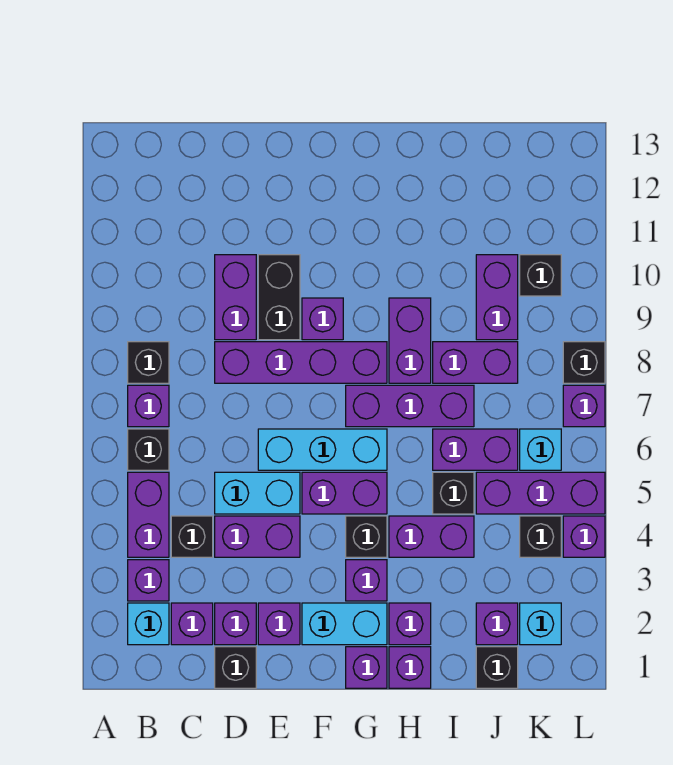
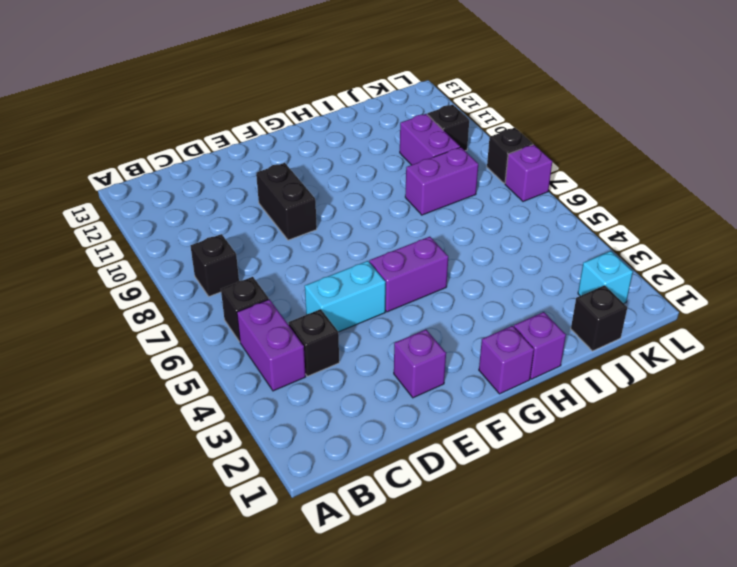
none -> cyan 1x1 brick [128,603,169,645]
none -> purple 1x1 brick [128,560,169,601]
none -> purple 1x1 brick [128,385,169,427]
none -> purple 1x1 brick [171,603,213,645]

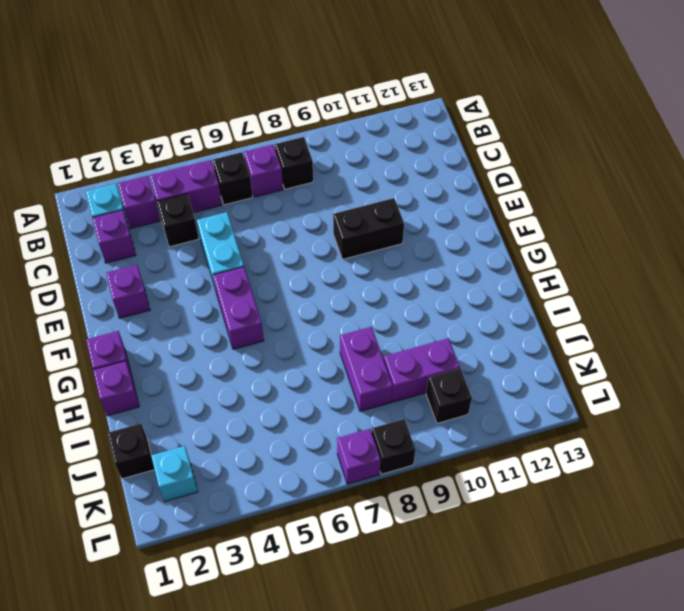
none -> black 1x1 brick [215,647,256,688]
none -> purple 1x1 brick [215,603,256,645]
none -> purple 1x2 brick [215,516,300,557]
none -> purple 1x4 brick [215,342,387,383]

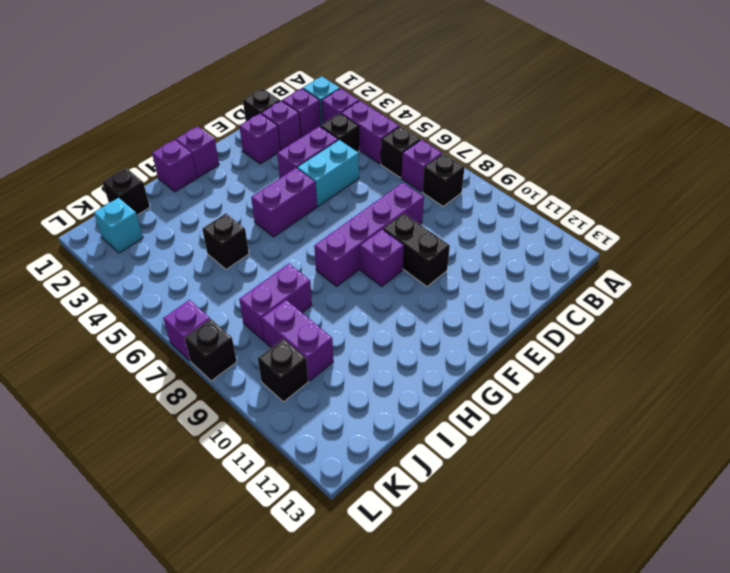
none -> purple 1x2 brick [215,255,256,340]
none -> cyan 1x3 brick [258,429,387,470]
none -> cyan 1x2 brick [302,603,387,645]
none -> purple 1x1 brick [346,560,387,601]

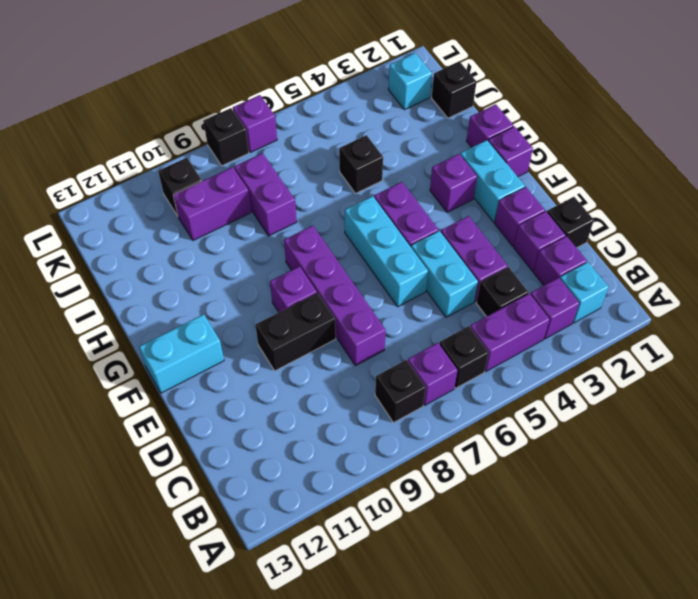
cyan 1x2 brick [139,314,224,393] -> none
none -> purple 1x2 brick [215,255,256,340]
none -> black 1x1 brick [346,516,387,557]
none -> purple 1x3 brick [346,385,474,427]
none -> purple 1x1 brick [389,603,431,645]

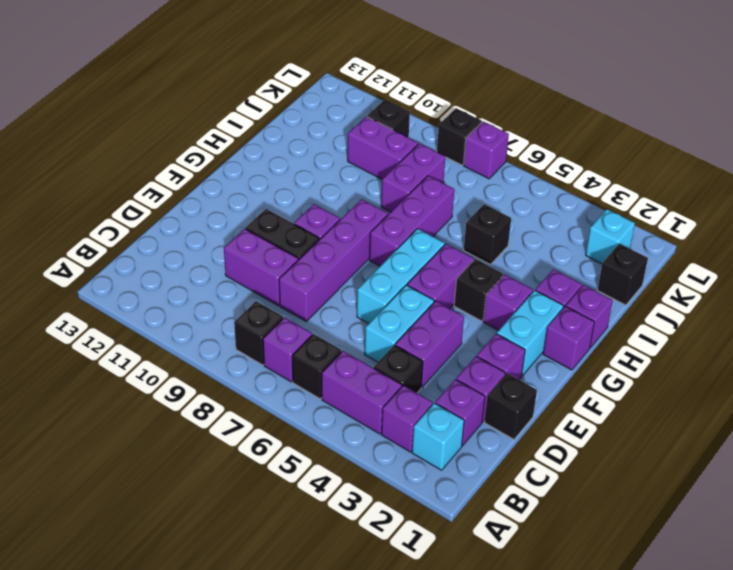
none -> purple 1x2 brick [389,516,474,557]
none -> purple 1x2 brick [389,298,431,383]
none -> purple 1x2 brick [433,429,518,470]
none -> purple 1x1 brick [476,603,518,645]

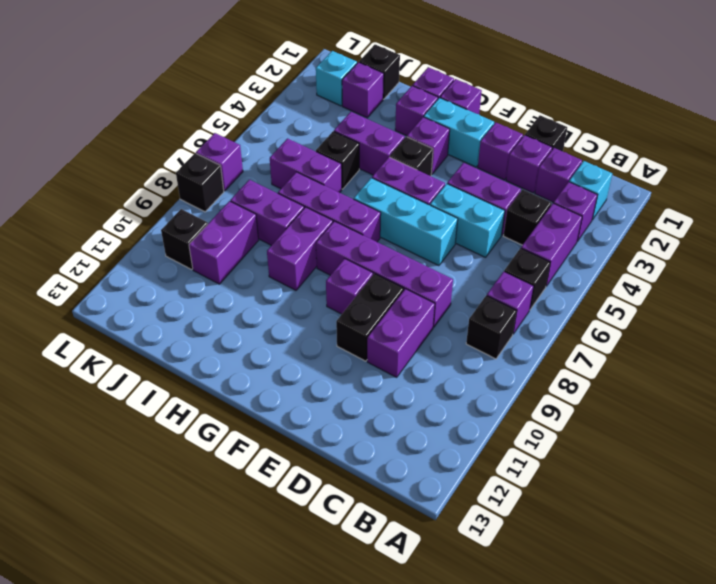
none -> purple 1x3 brick [476,472,605,514]
none -> black 1x1 brick [520,516,561,557]
none -> cyan 1x1 brick [520,429,561,470]
none -> purple 1x1 brick [563,516,605,557]

